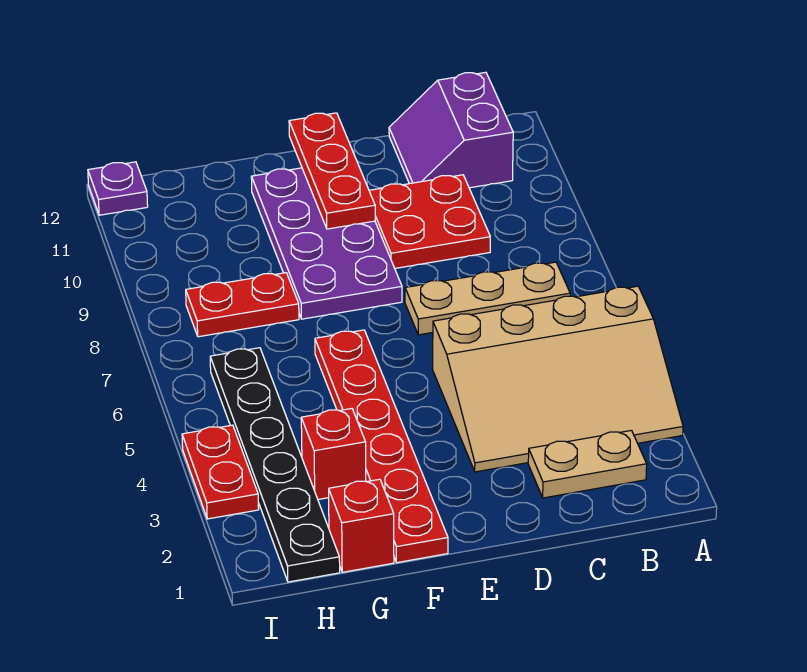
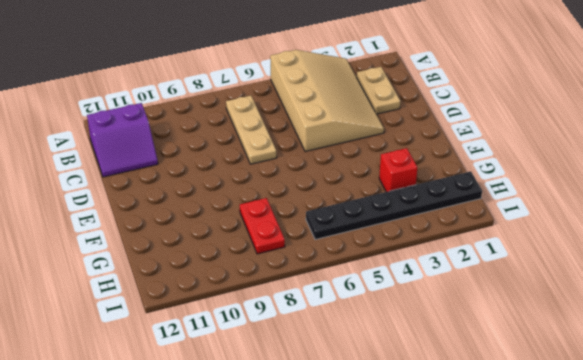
none -> red 2x2 plate [369,175,490,268]
none -> purple 2x4 plate [251,168,402,319]
none -> red 1x6 plate [315,330,448,563]

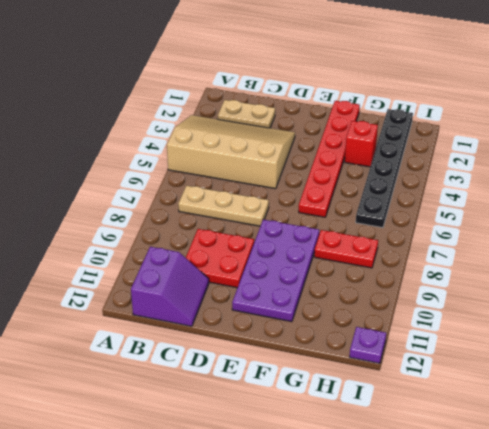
none -> red 1x1 brick [329,479,394,572]
none -> red 1x2 plate [182,425,259,519]
none -> red 1x3 plate [289,113,375,229]

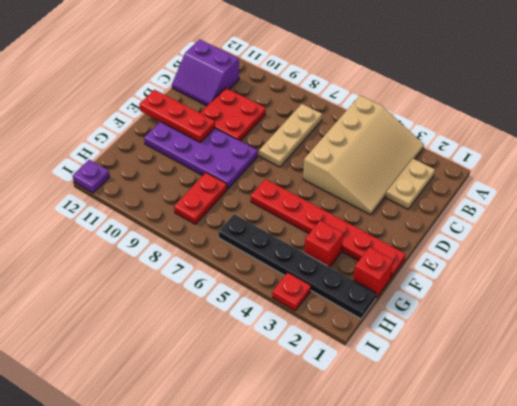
red 1x1 plate [272,273,311,311] -> red 1x2 plate [182,425,259,519]

